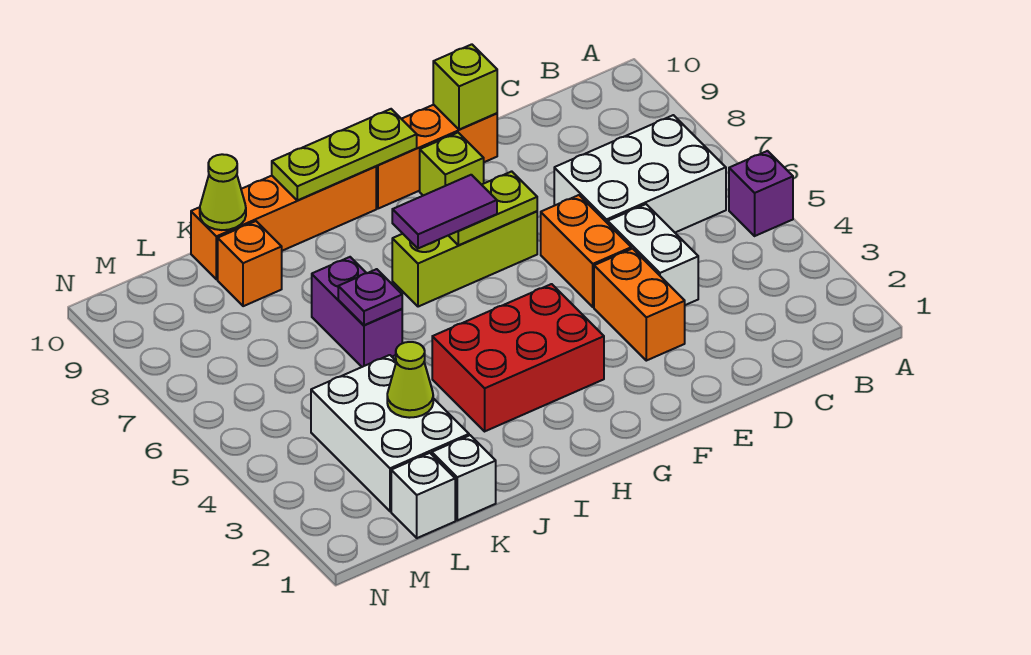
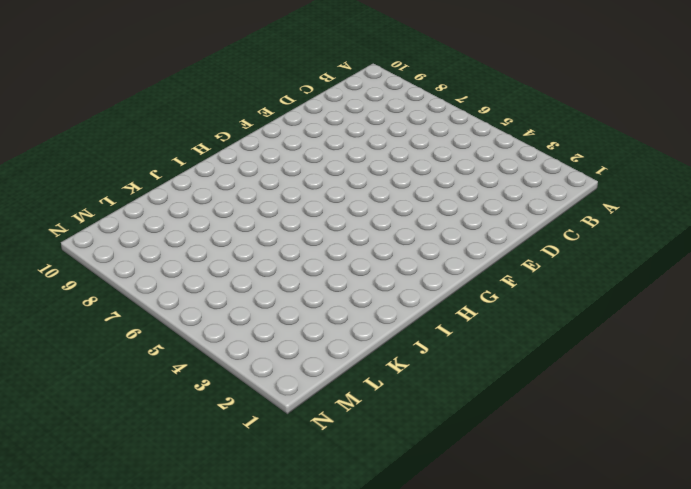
none -> purple 1x1 brick [729,151,793,236]
none -> white 2x3 brick [554,115,726,232]
none -> white 1x2 brick [608,204,698,305]

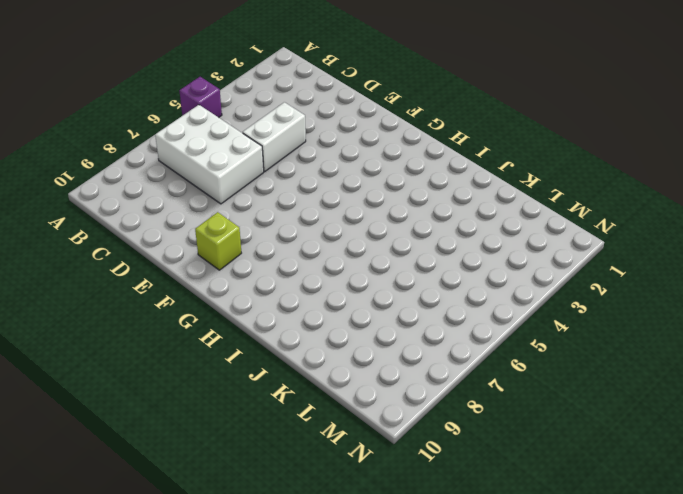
none -> orange 1x2 brick [594,249,685,361]
none -> orange 1x2 brick [541,195,631,307]
none -> orange 1x3 brick [376,105,497,209]

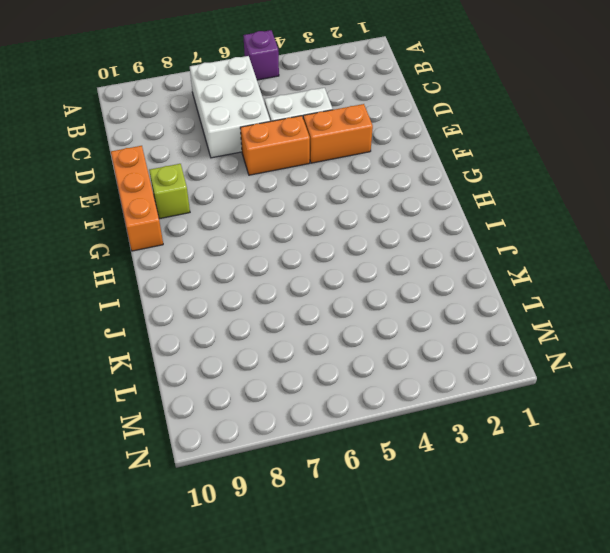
none -> lime 1x3 brick [392,211,537,307]
none -> red 2x3 brick [432,284,604,431]
none -> orange 1x4 brick [191,166,376,279]

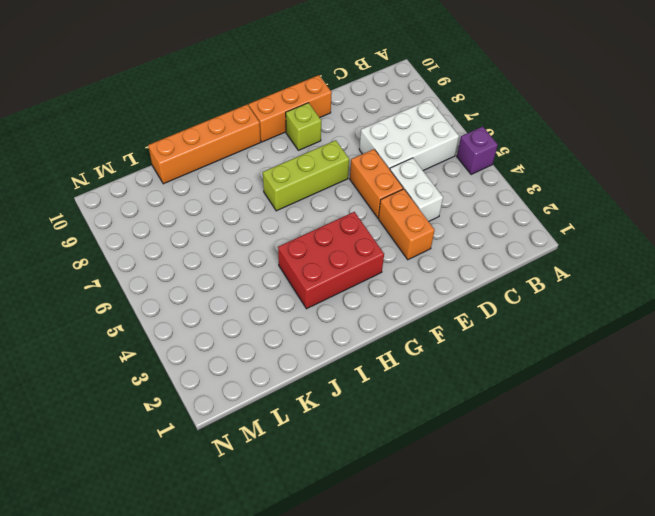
none -> purple 1x2 brick [312,257,402,367]
none -> white 1x1 brick [432,435,496,520]
none -> white 2x3 brick [311,355,469,511]

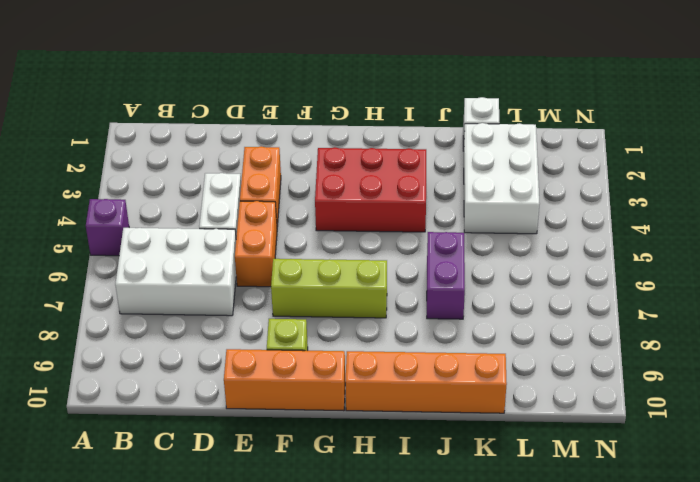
none -> orange 1x1 brick [218,221,282,306]
none -> white 1x1 brick [391,453,455,538]
none -> lime 1x1 brick [433,44,497,130]

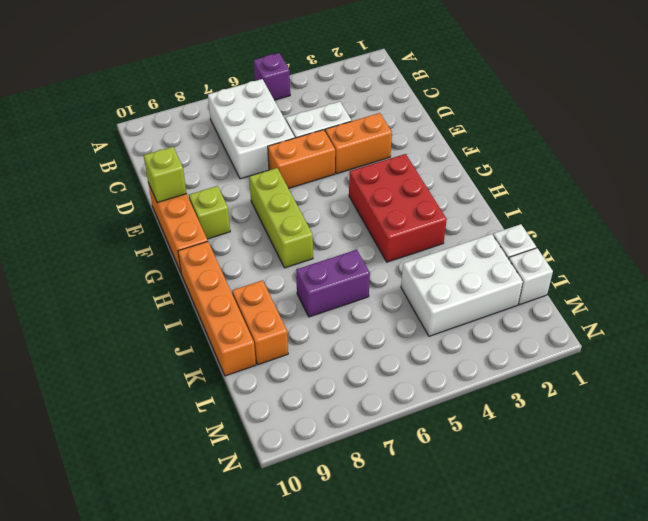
orange 1x2 brick [232,280,288,365] -> orange 1x1 brick [218,221,282,306]
none -> lime 1x2 plate [448,171,537,245]
none -> lime 1x3 plate [272,109,417,201]
none -> purple 1x1 plate [338,269,402,325]

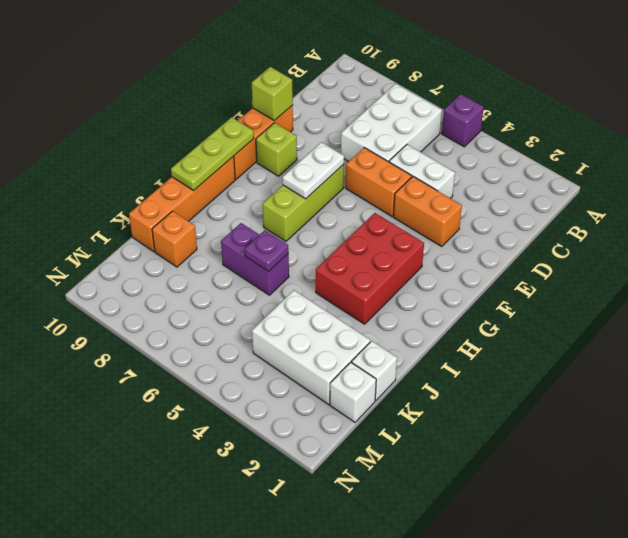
white 1x2 plate [283,142,344,199] -> lime 1x2 plate [448,171,537,245]
none -> lime 1x1 cone [387,342,433,418]
none -> lime 1x1 cone [200,154,246,230]
none -> purple 1x2 tile [392,175,497,248]

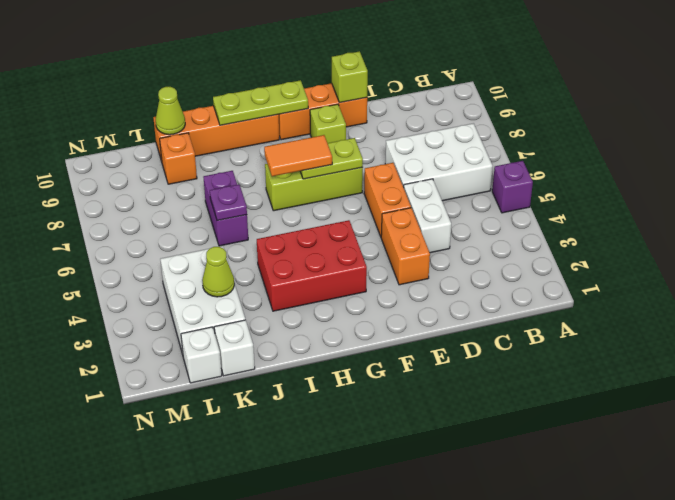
orange 1x2 tile [264,135,332,176] -> purple 1x2 tile [392,175,497,248]

